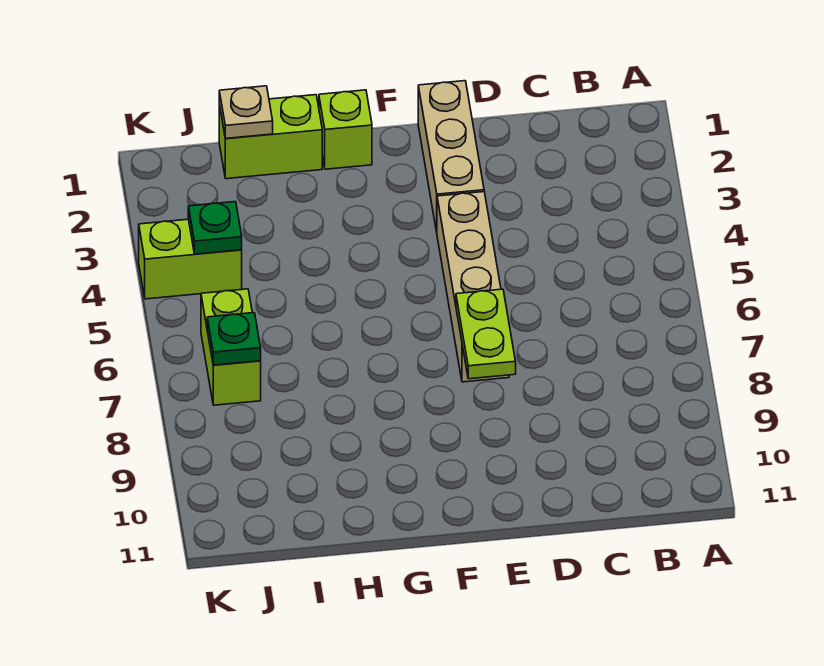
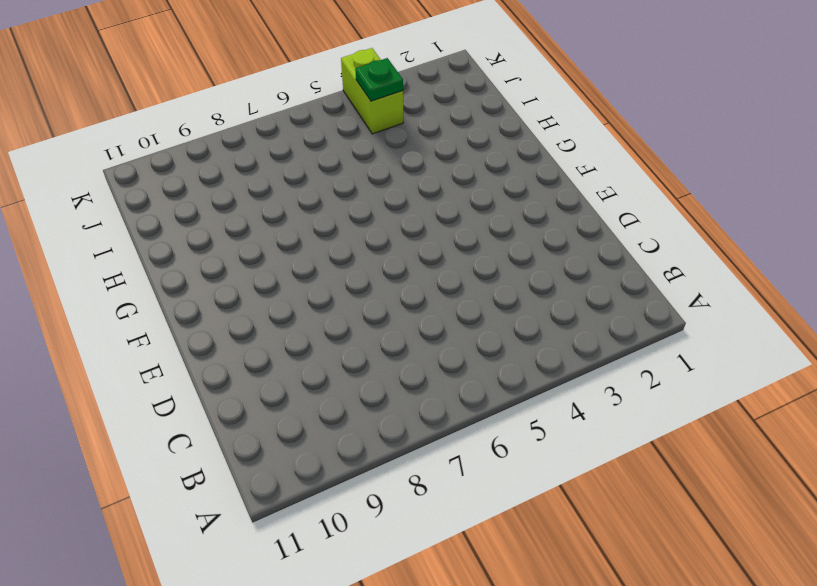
none -> tan 1x3 brick [418,81,484,232]
none -> tan 1x4 brick [437,192,509,382]

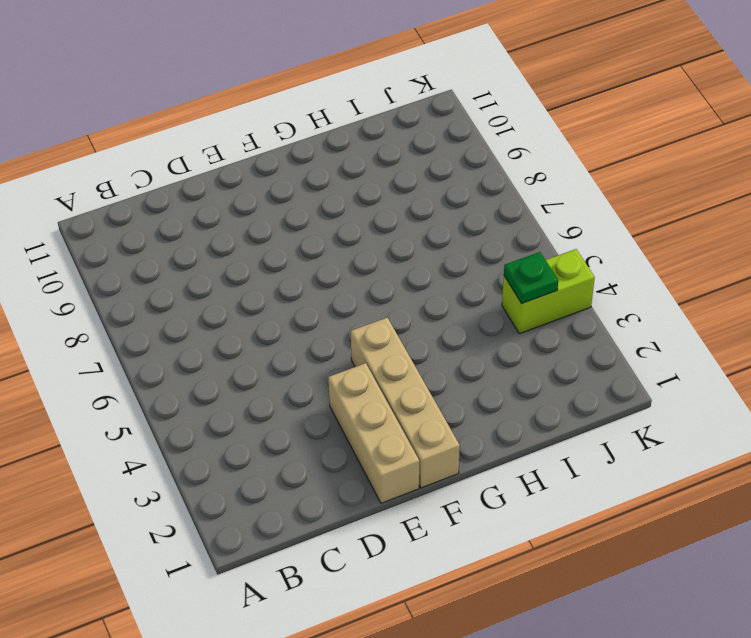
tan 1x4 brick [351,318,460,488] -> tan 1x4 brick moved to [437,192,509,382]
none -> lime 1x1 brick [319,90,372,169]
none -> lime 1x2 brick [219,95,322,179]

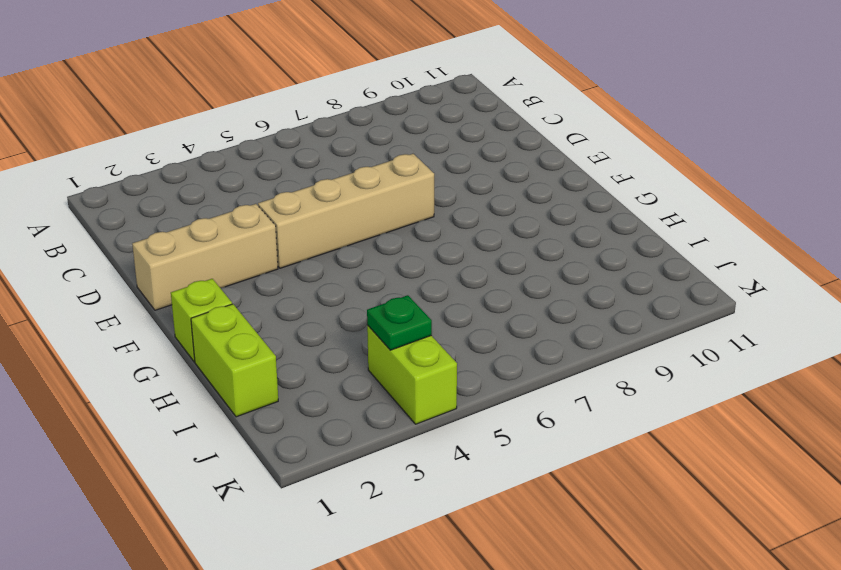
none -> lime 1x2 brick [201,289,261,405]
none -> lime 1x2 plate [456,289,516,379]

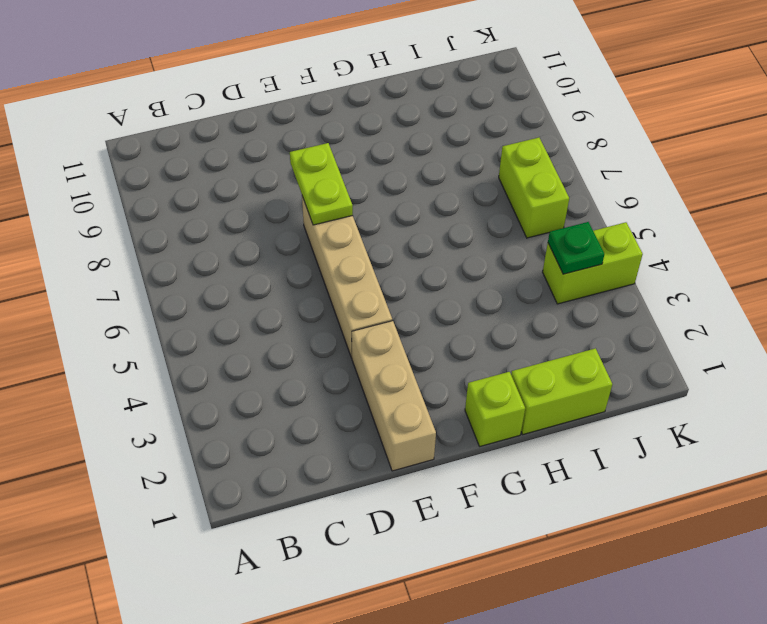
none -> tan 1x1 plate [219,86,273,139]
none -> green 1x1 plate [207,313,261,365]

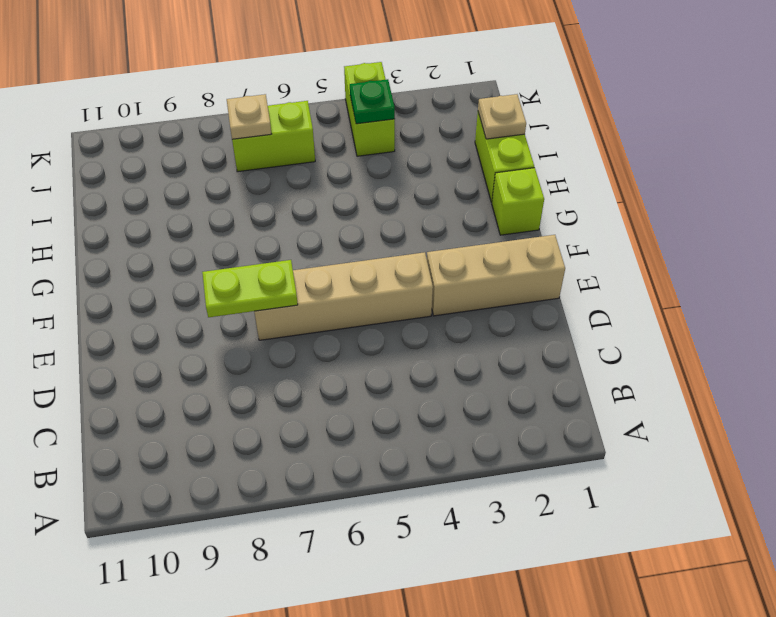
tan 1x1 plate [227,94,271,139] -> green 1x1 plate [207,313,261,365]

